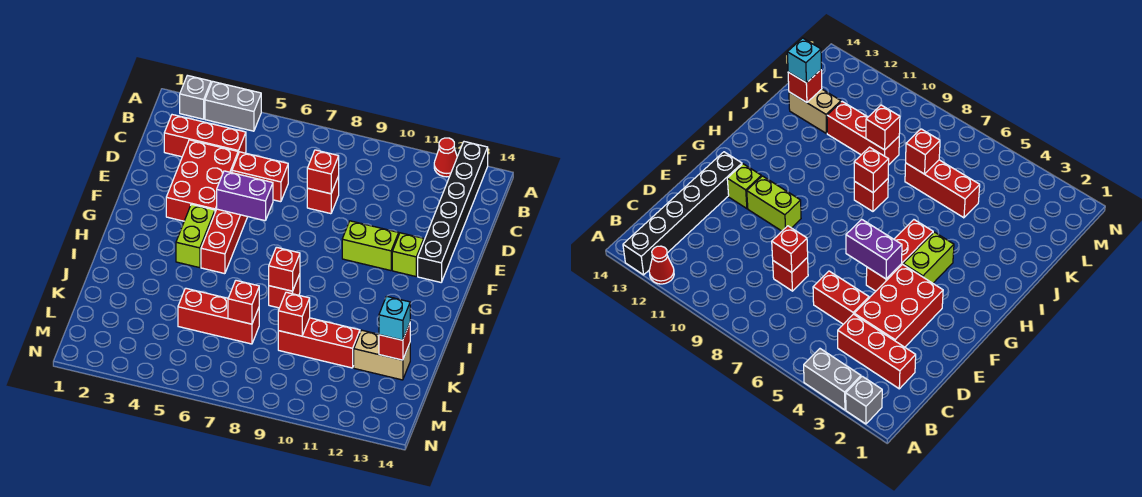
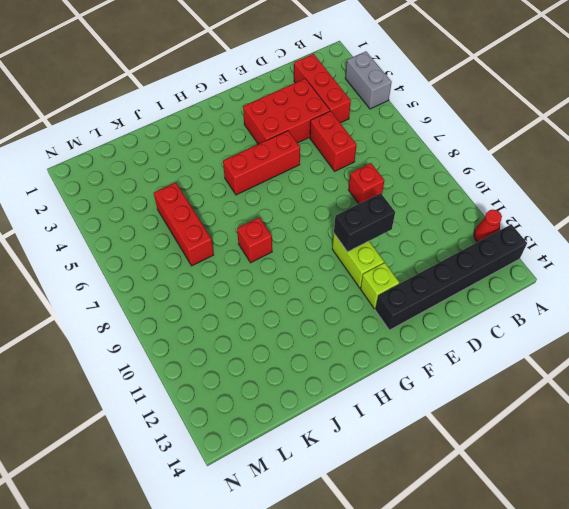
black 1x2 brick [334,193,395,252] -> none
none -> grey 1x1 brick [180,75,211,119]
none -> lime 1x2 brick [176,204,215,268]
none -> red 1x3 brick [278,318,360,368]

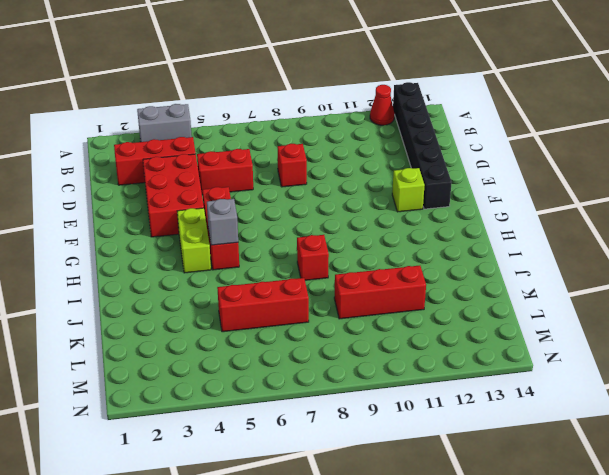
grey 1x1 brick [207,199,238,245] -> grey 1x1 brick moved to [180,75,211,119]
none -> lime 1x2 brick [342,221,399,271]
none -> tan 1x2 brick [354,330,410,380]
none -> red 1x1 brick [307,150,339,194]

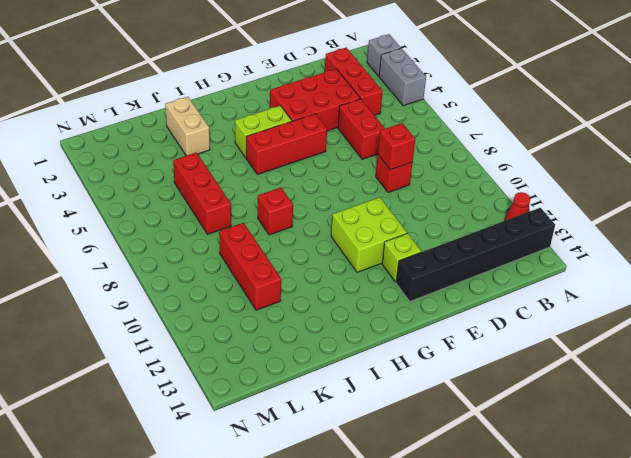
lime 2x2 brick [331,197,407,272] -> lime 1x2 brick [342,221,399,271]
tan 1x2 brick [165,97,210,155] -> tan 1x2 brick moved to [354,330,410,380]
none -> purple 1x2 brick [217,171,273,221]
none -> red 1x1 brick [269,247,300,291]
none -> red 1x1 brick [228,280,259,324]

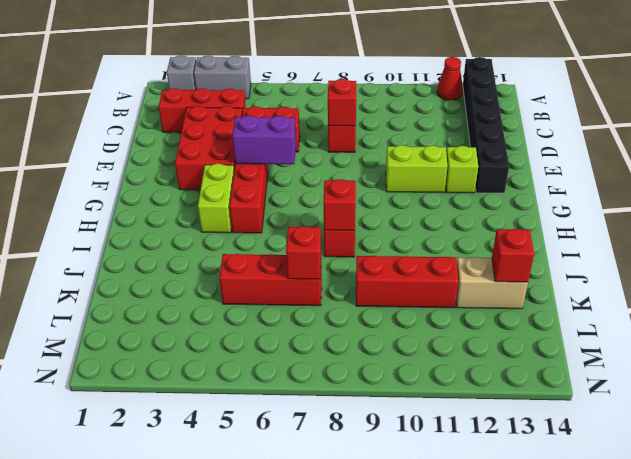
none -> red 1x1 brick [278,292,310,336]
none -> cyan 1x1 brick [379,296,410,340]

